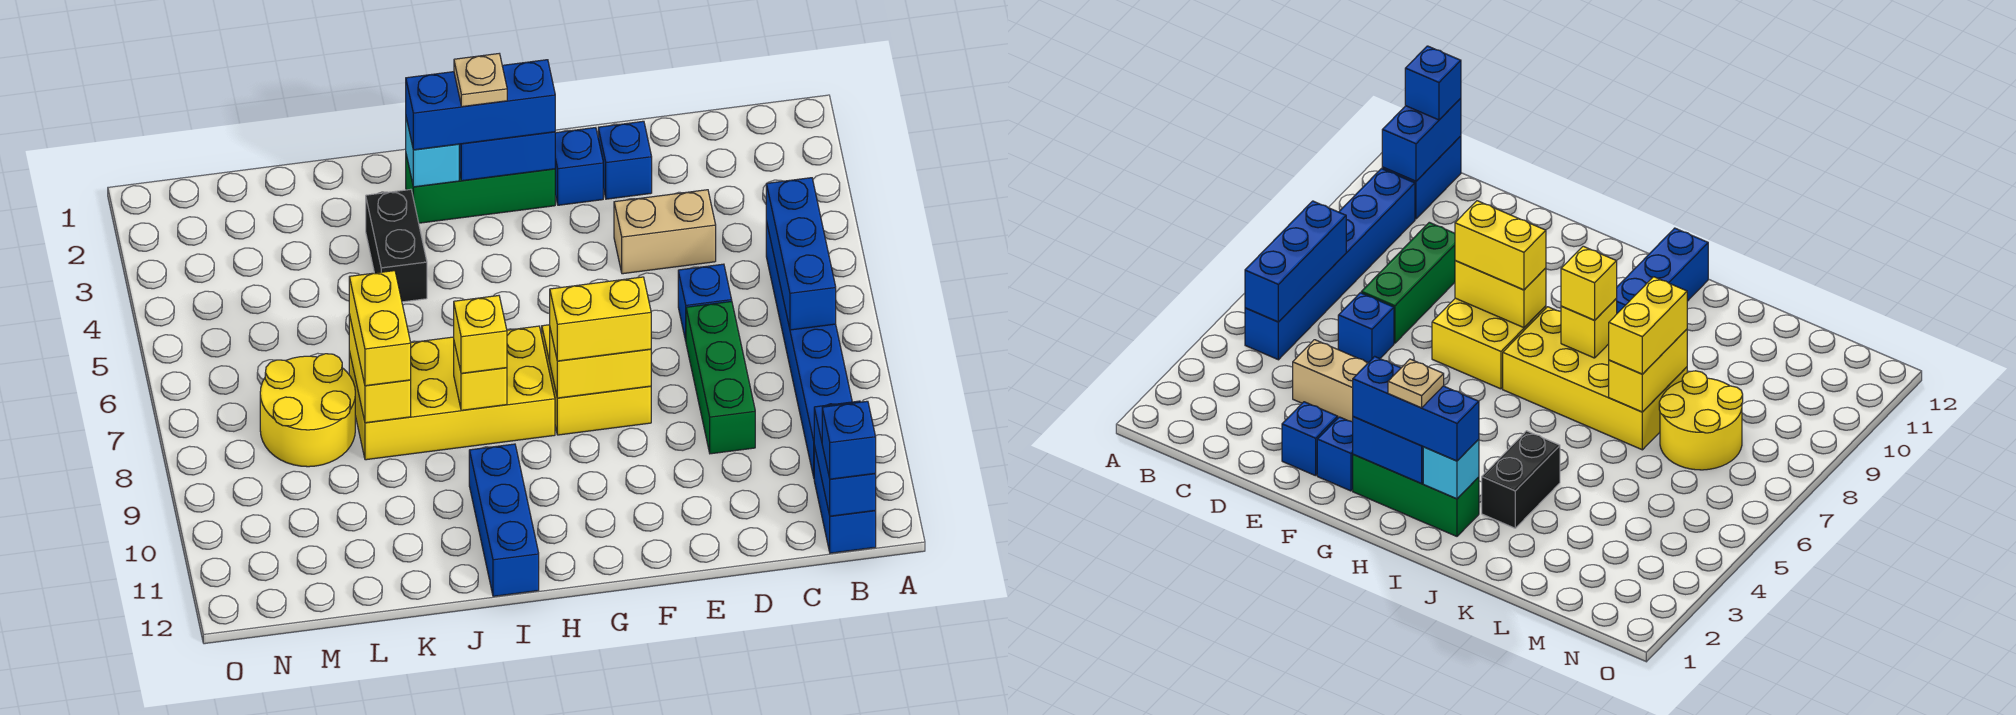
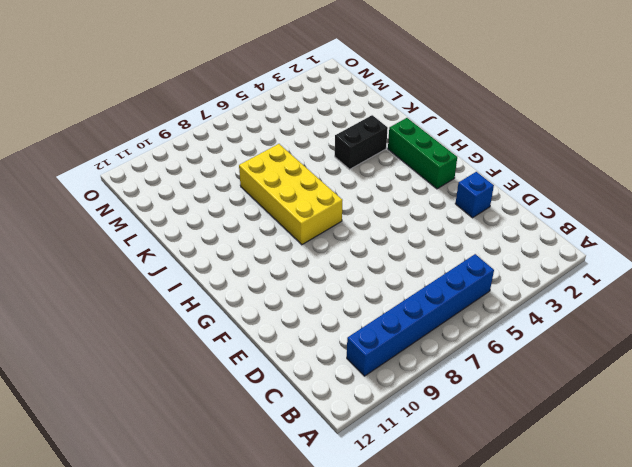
none -> blue 1x2 brick [814,446,876,553]
none -> tan 1x2 brick [614,190,716,274]
none -> blue 1x1 brick [678,264,732,341]

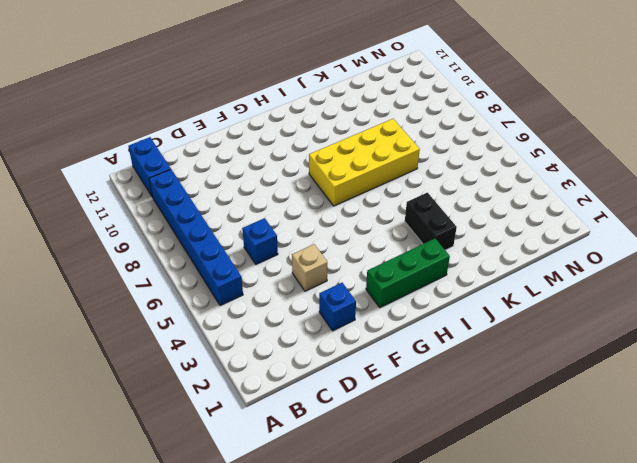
tan 1x1 brick [292,244,327,291] -> tan 1x2 brick [614,190,716,274]
none -> green 1x3 brick [686,301,755,454]
none -> blue 1x1 brick [555,128,603,205]
none -> yellow 2x2 brick [542,325,651,435]

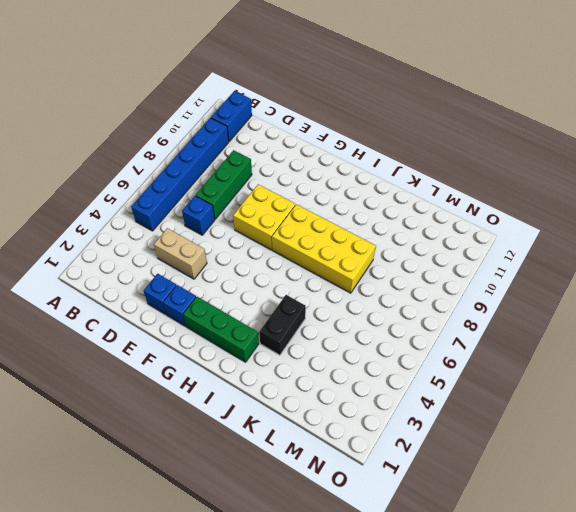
none -> blue 1x3 brick [469,444,539,596]
none -> yellow 2x2 round brick [260,354,355,467]
none -> blue 1x3 brick [766,178,836,330]

